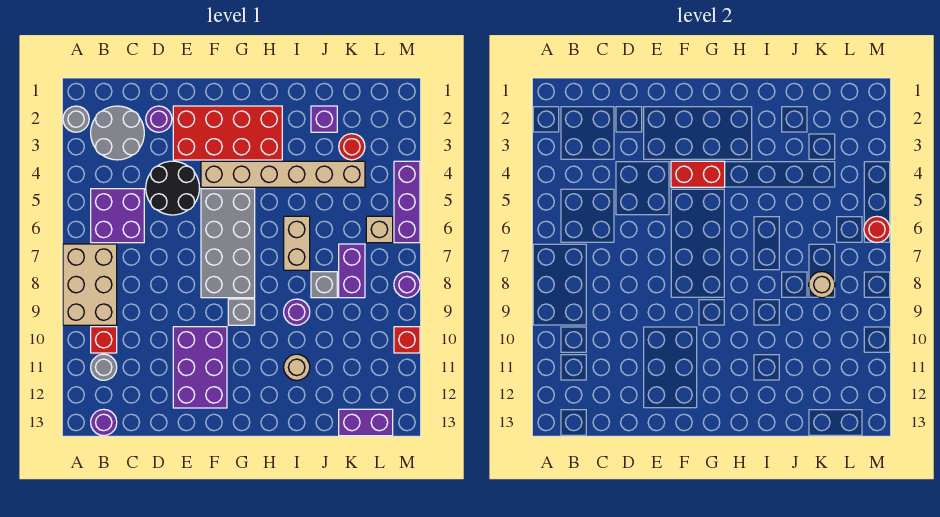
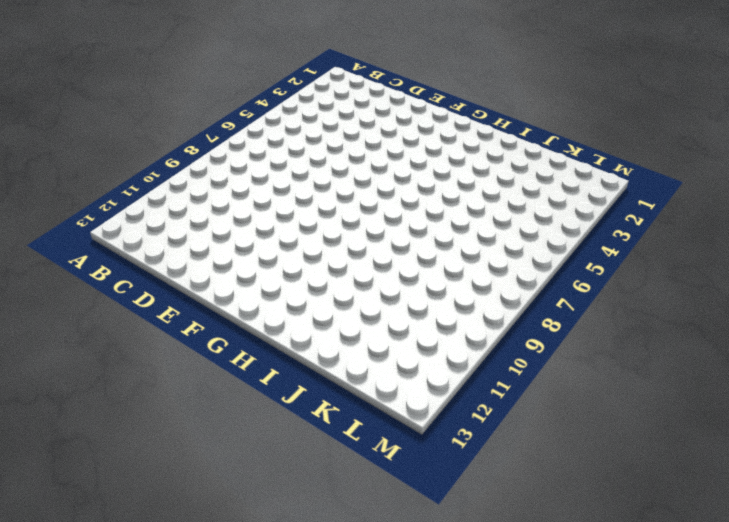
none -> grey 1x1 round brick [63,106,89,132]
none -> tan 2x3 brick [63,244,117,325]
none -> grey 2x2 round brick [91,106,144,160]

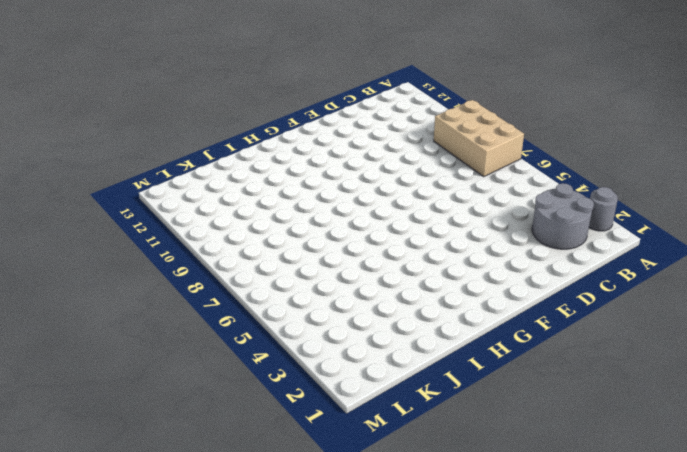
none -> purple 2x2 brick [91,189,144,243]
none -> red 1x1 brick [91,327,117,353]
none -> grey 1x1 round brick [91,354,117,380]

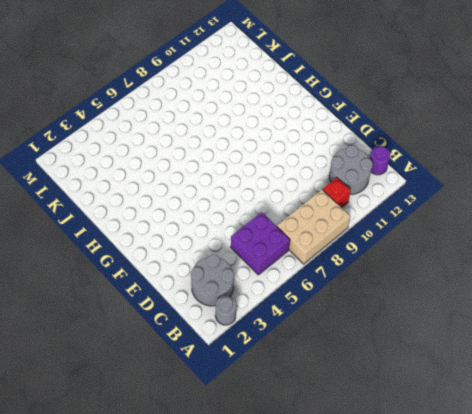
grey 2x2 round brick [329,145,373,194] -> grey 1x1 round brick [91,354,117,380]
none -> purple 1x1 round brick [146,106,172,132]
none -> black 2x2 round brick [146,161,200,215]
none -> red 2x4 brick [173,106,282,160]

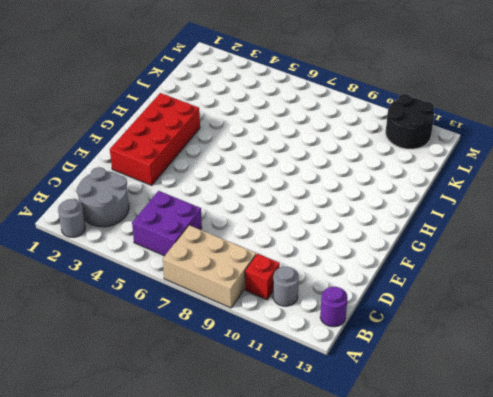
black 2x2 round brick [386,94,434,149] -> black 2x2 round brick moved to [146,161,200,215]
none -> purple 1x1 round brick [146,106,172,132]
none -> purple 2x3 brick [173,327,227,408]
none -> tan 1x6 brick [201,161,365,187]

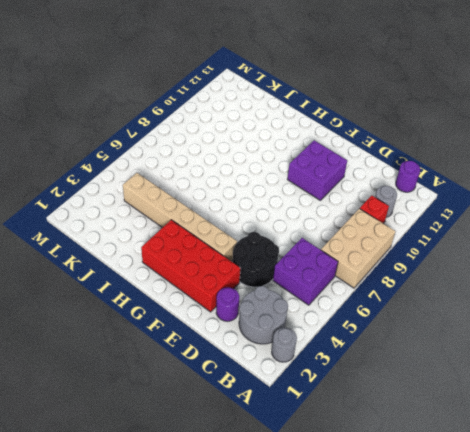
purple 2x2 brick [287,140,347,200] -> purple 2x3 brick [173,327,227,408]
none -> grey 2x4 brick [201,189,255,298]
none -> grey 1x1 brick [228,299,255,325]
none -> tan 1x2 brick [284,216,310,270]

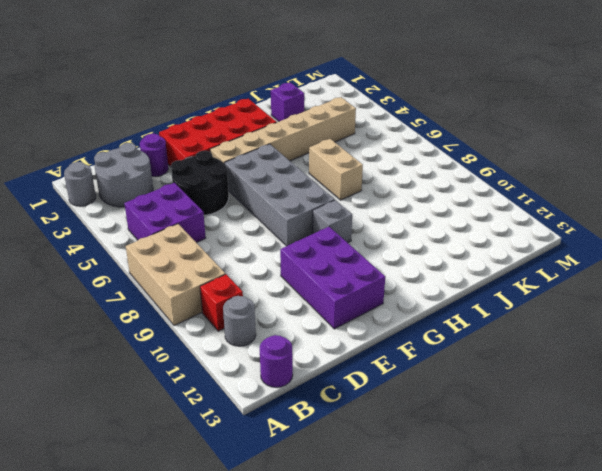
none -> purple 1x1 round brick [284,299,310,325]
none -> tan 1x1 round brick [284,354,310,380]
none -> grey 1x1 brick [311,272,337,298]

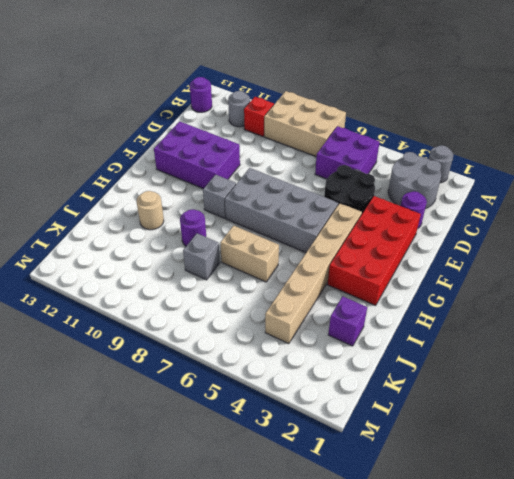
none -> red 1x1 round brick [339,134,365,160]
none -> purple 1x2 brick [339,244,365,298]
none -> purple 1x2 brick [339,409,393,436]

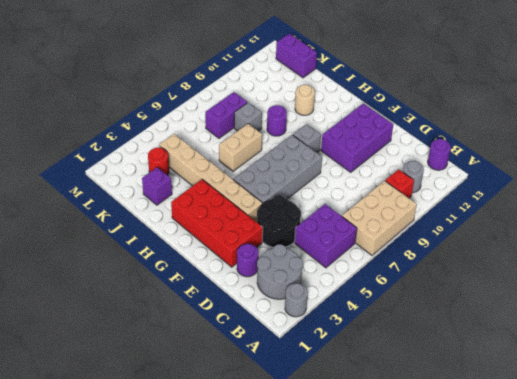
none -> tan 1x1 brick [366,216,393,243]
none -> purple 1x3 brick [394,161,420,243]
none -> purple 1x1 round brick [394,272,420,298]

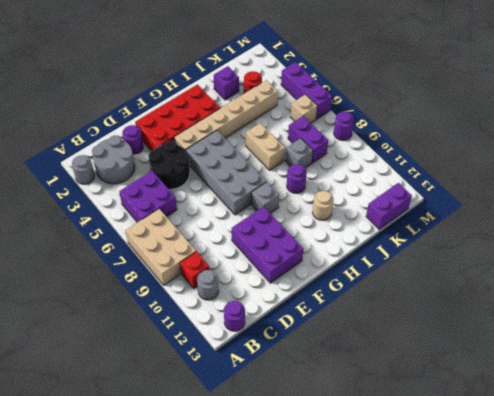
none -> red 1x1 brick [394,327,420,353]
none -> red 1x2 brick [671,161,725,187]
none -> tan 1x1 round brick [809,272,835,298]

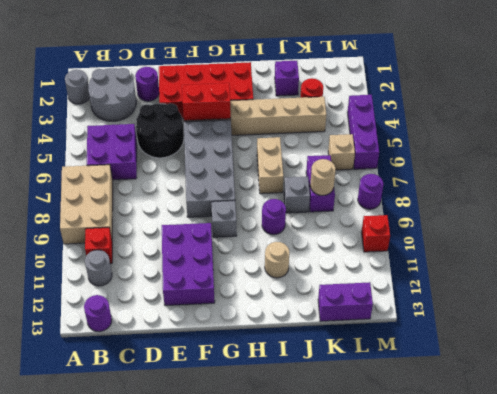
none -> red 1x1 round brick [864,216,890,243]

